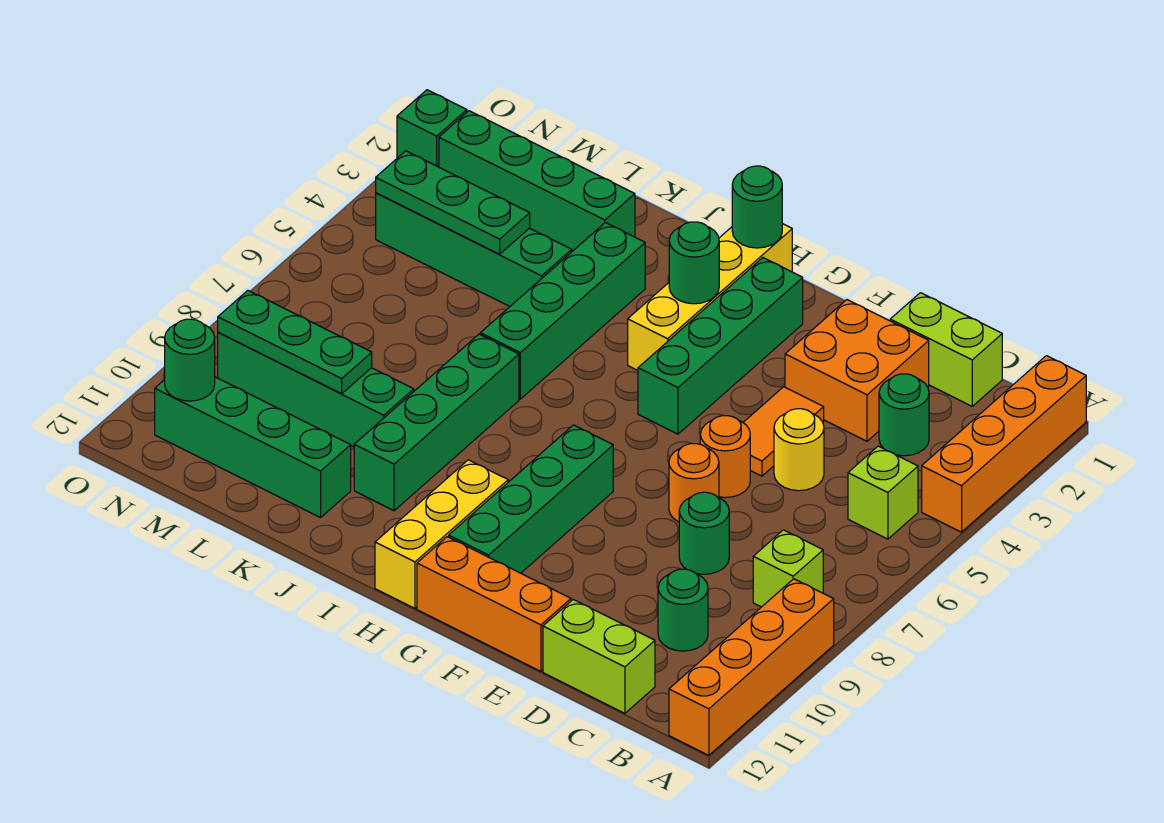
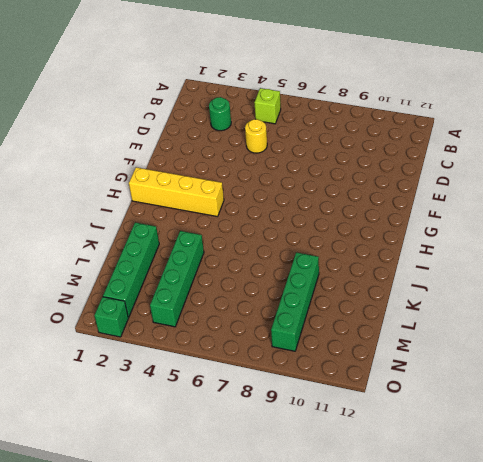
none -> orange 1x4 brick [922,356,1086,532]
none -> orange 1x4 brick [669,579,834,755]
none -> lime 1x1 brick [753,530,823,607]
none -> lime 1x2 brick [890,293,1002,406]

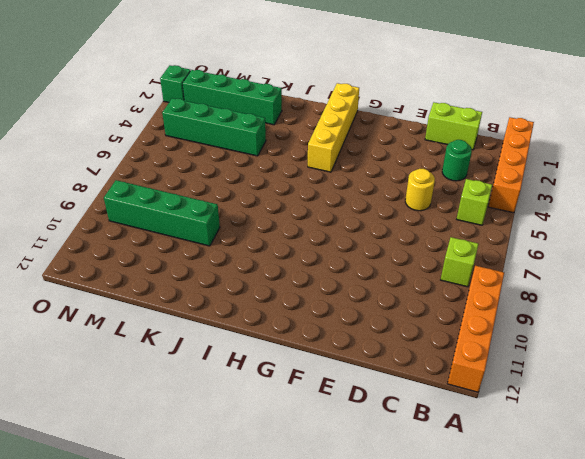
none -> green 1x1 round brick [658,569,708,651]
none -> lime 1x2 brick [543,600,655,713]
none -> orange 2x2 brick [785,300,929,441]
none -> green 1x1 round brick [679,492,729,574]

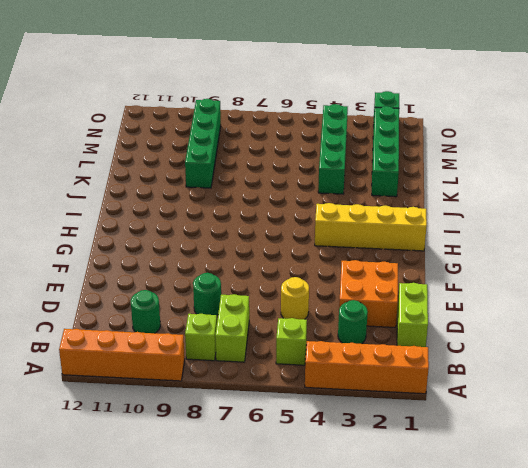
lime 1x2 brick [215,294,249,362] -> lime 1x2 brick moved to [543,600,655,713]
none -> orange 1x2 tile [743,387,824,476]
none -> orange 1x1 round brick [700,416,750,498]
none -> orange 1x1 round brick [669,444,719,522]
none -> orange 1x3 brick [417,537,571,671]

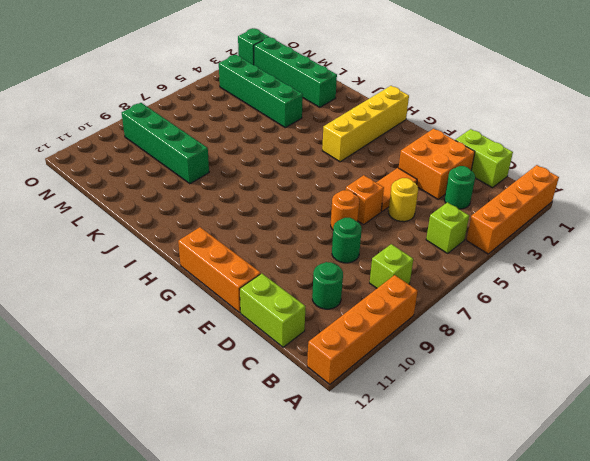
orange 1x1 brick [346,175,384,225] -> orange 1x1 round brick [700,416,750,498]
none -> green 1x4 brick [638,258,803,434]
none -> green 1x4 brick [449,425,613,573]
none -> yellow 1x3 brick [375,460,508,608]
none -> green 1x4 brick [480,223,645,399]

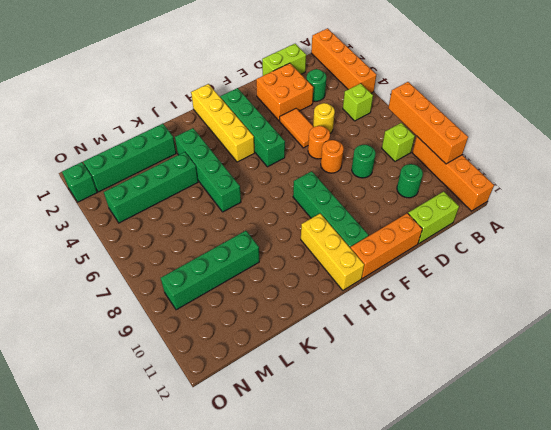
orange 1x4 brick [388,82,468,164] -> none
none -> green 1x4 brick [354,334,519,511]
none -> green 1x4 brick [155,377,351,518]
none -> green 1x1 round brick [732,166,782,248]
none -> green 1x1 round brick [669,222,719,304]

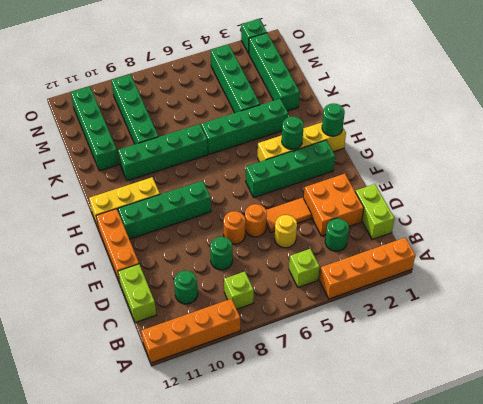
none -> green 1x3 plate [376,151,530,254]
none -> green 1x3 plate [218,291,372,394]
none -> green 1x1 round brick [165,319,215,401]

